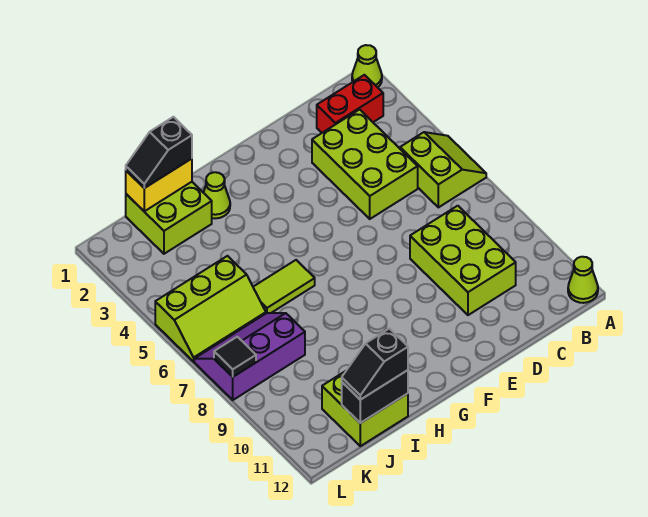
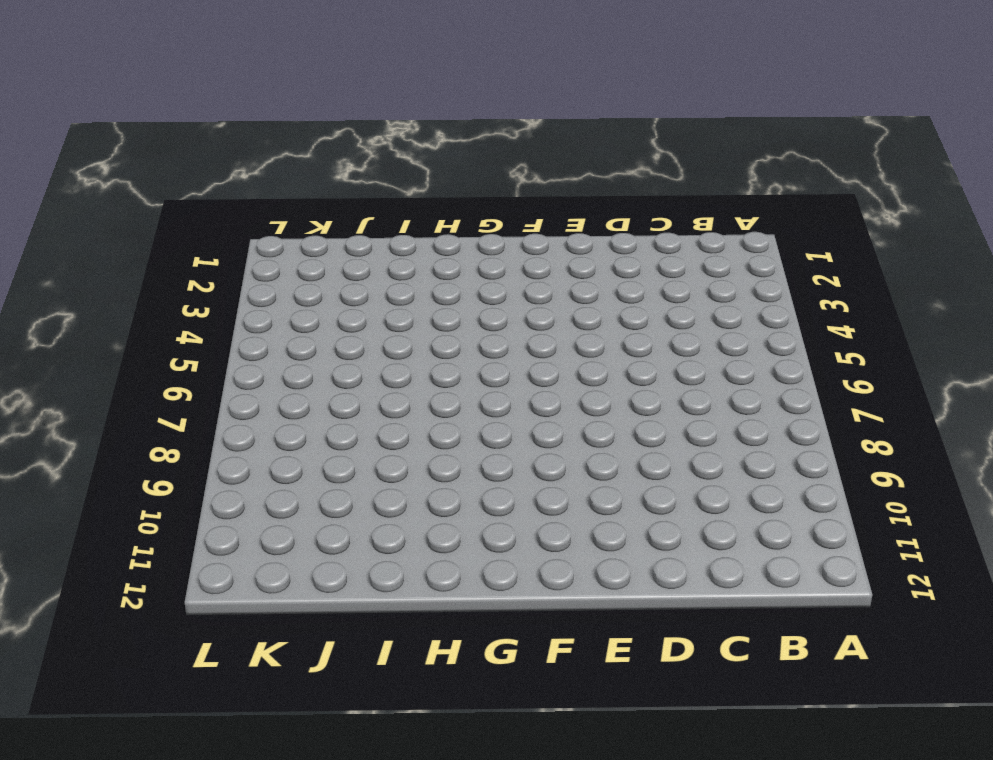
none -> lime 1x1 cone [352,45,382,87]
none -> lime 2x2 slope [400,132,486,207]
none -> lime 1x1 cone [568,257,598,303]

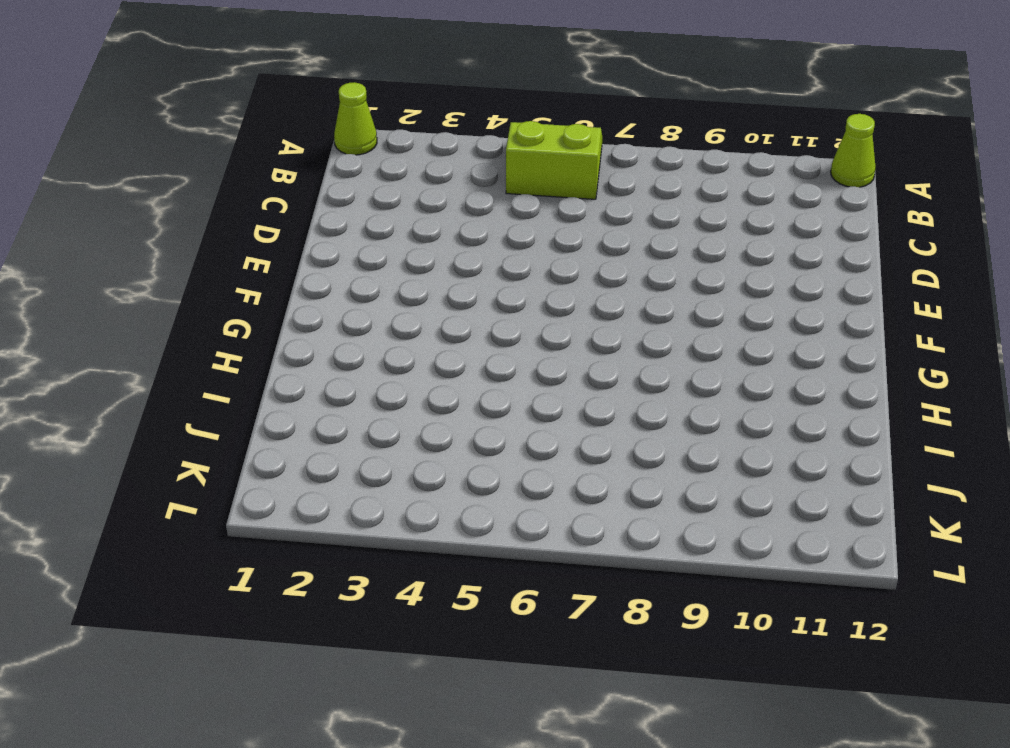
none -> red 1x2 brick [317,75,383,133]
none -> lime 2x3 brick [312,110,418,219]
none -> lime 2x3 brick [410,206,516,315]

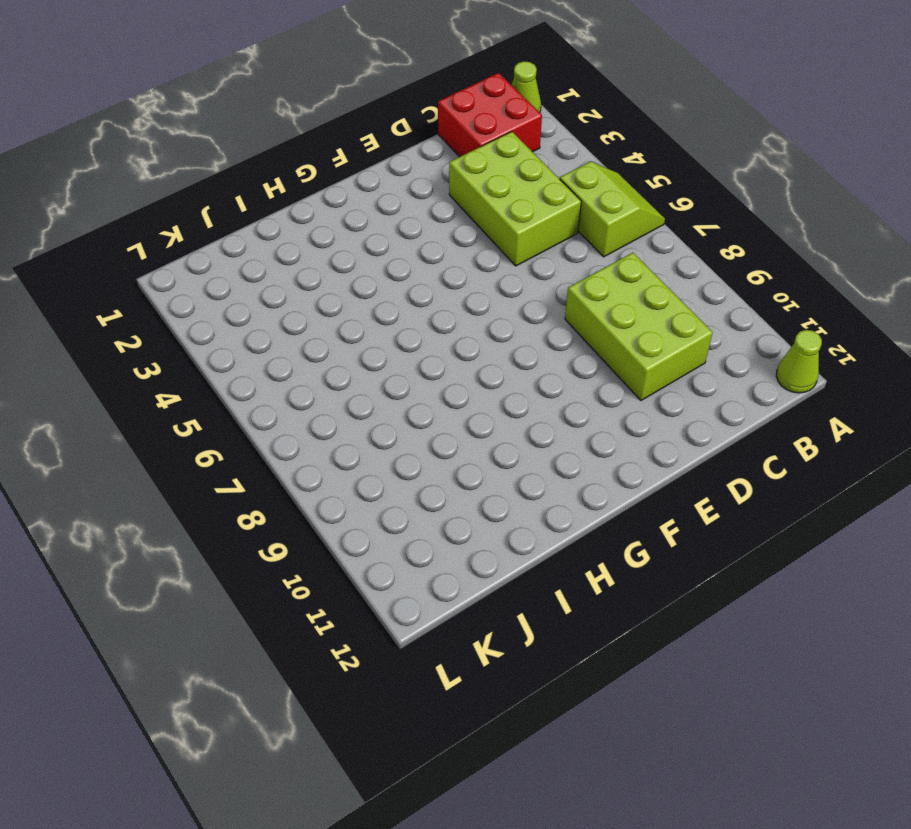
red 2x2 brick [438,73,542,157] -> red 1x2 brick [317,75,383,133]
none -> lime 1x1 cone [203,172,230,218]
none -> lime 1x2 tile [253,260,315,313]
none -> lime 2x2 brick [126,182,212,254]

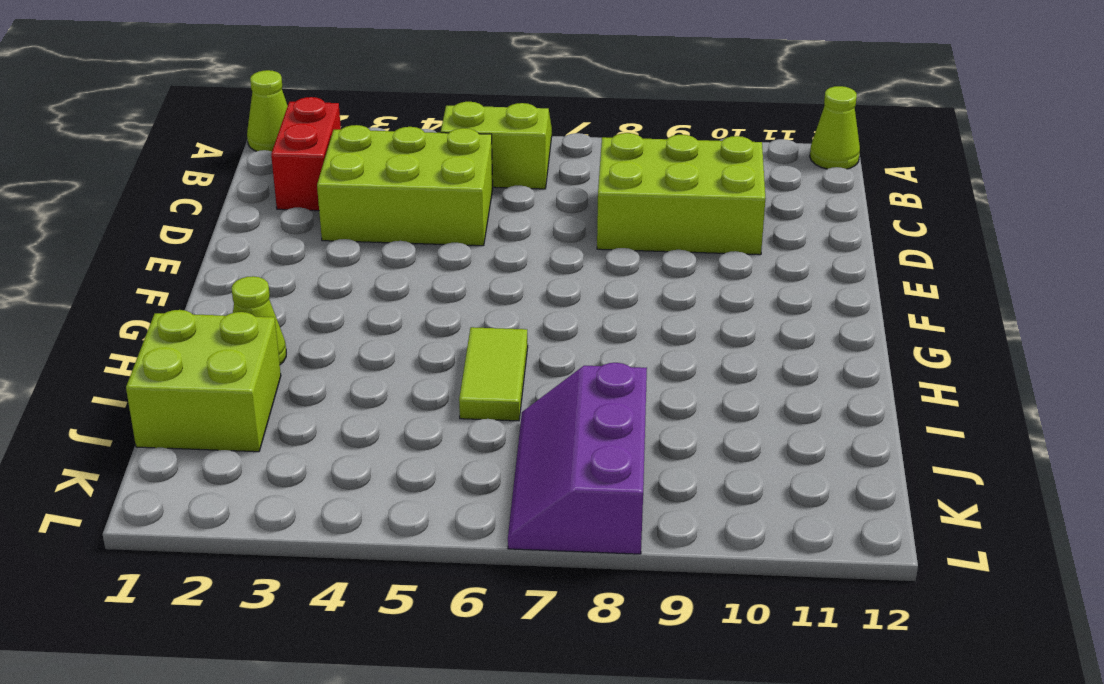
none -> lime 2x2 brick [322,371,408,446]
none -> lime 2x3 slope [155,256,266,362]
none -> yellow 1x2 brick [126,159,192,211]

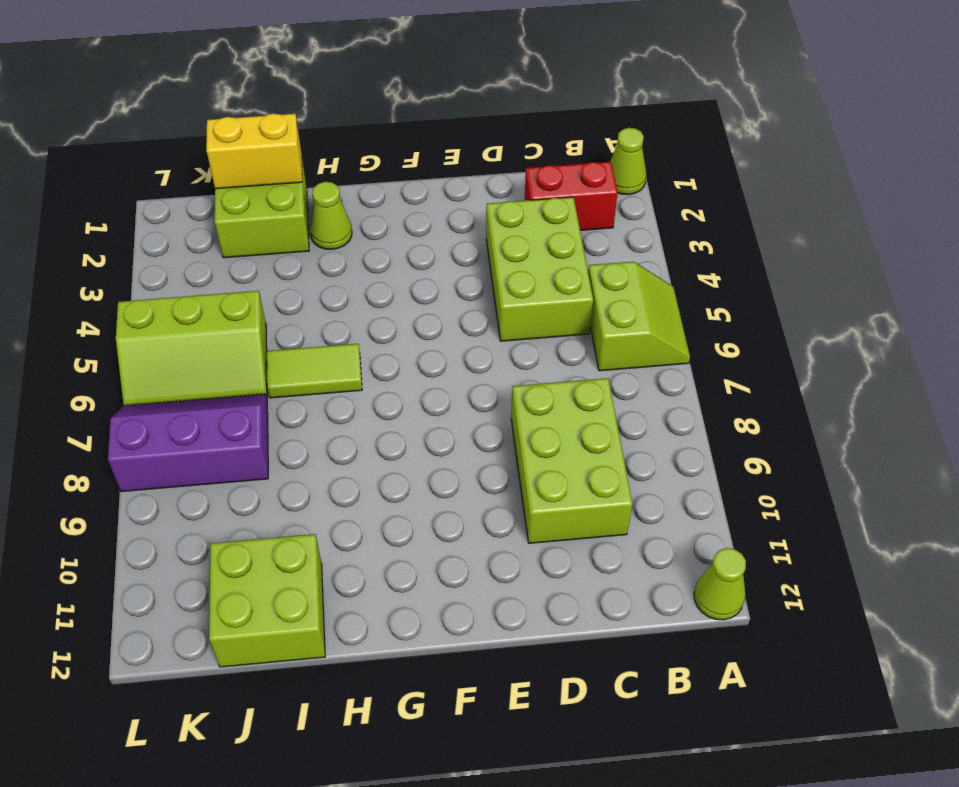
none -> black 1x2 brick [342,370,408,423]
none -> black 1x1 tile [214,337,256,377]
none -> black 1x2 slope [126,117,192,188]

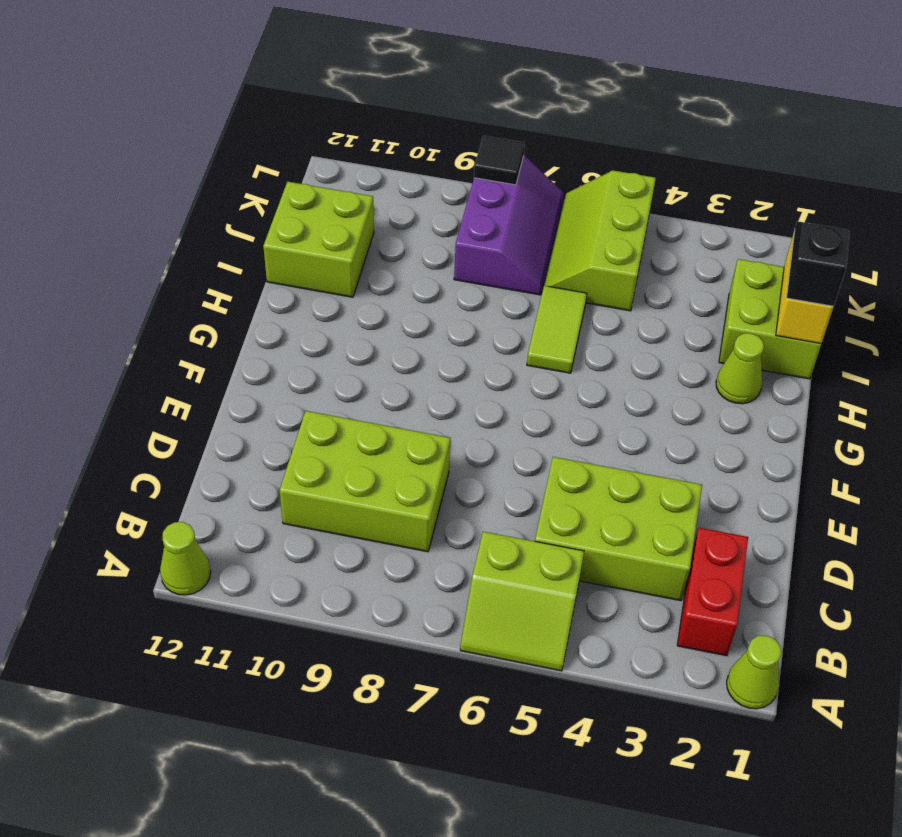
none -> black 1x2 brick [342,370,408,423]
none -> black 1x2 slope [342,329,408,400]

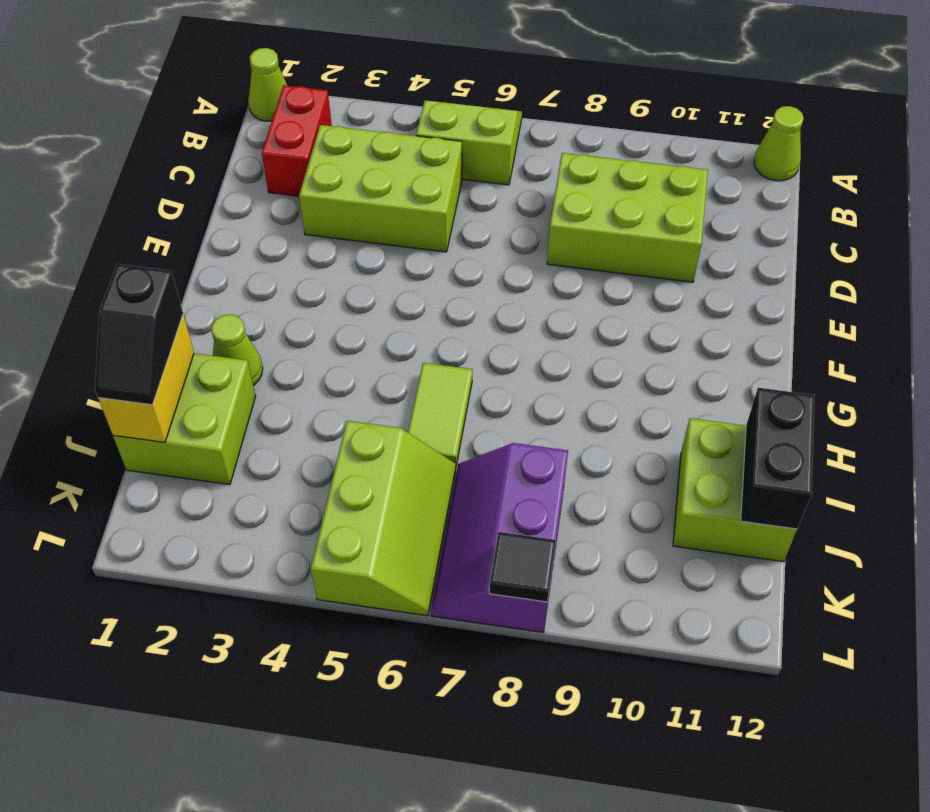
none -> black 1x2 slope [342,329,408,400]

